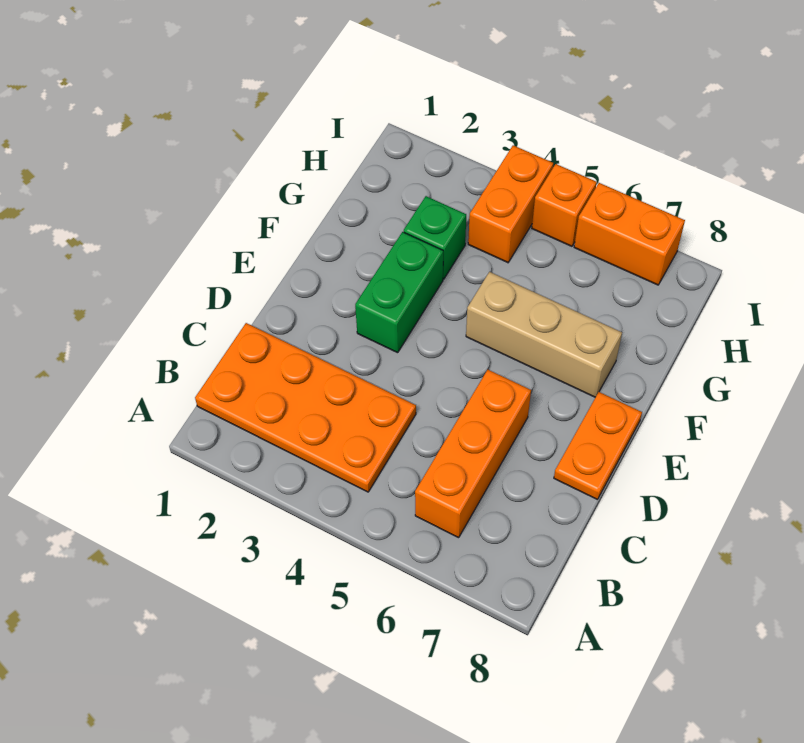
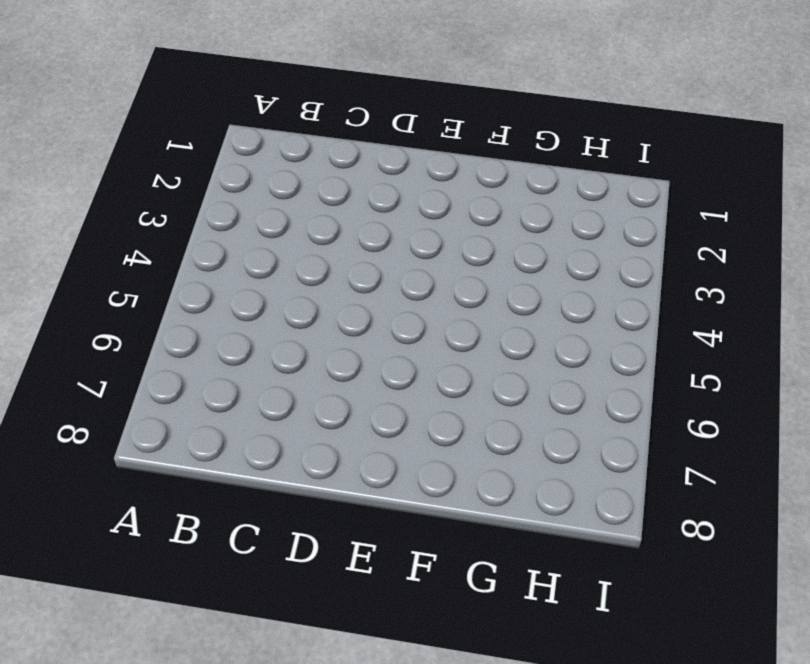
none -> orange 2x4 plate [195,323,416,492]
none -> orange 1x3 brick [415,370,531,538]

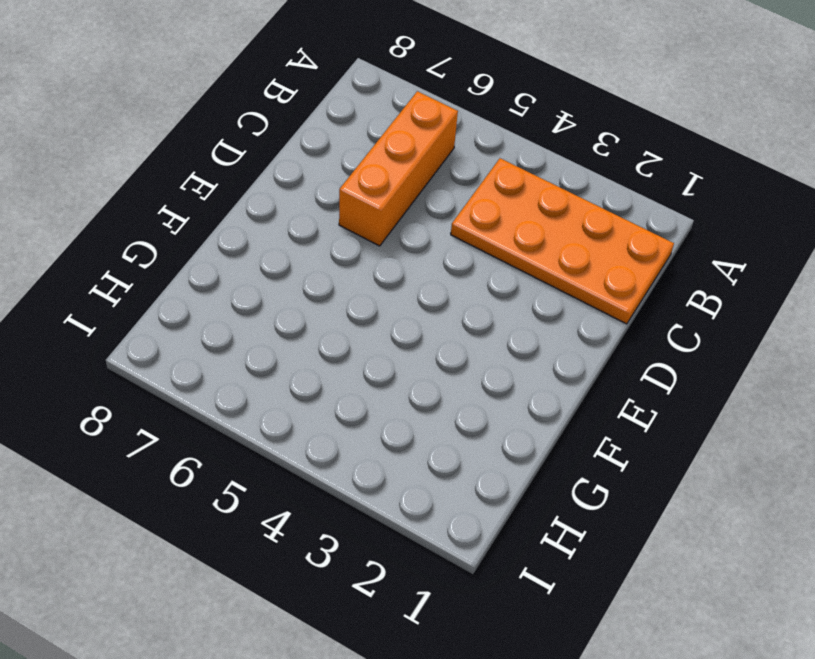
none -> orange 1x2 plate [554,392,642,499]
none -> green 1x2 brick [355,232,443,353]

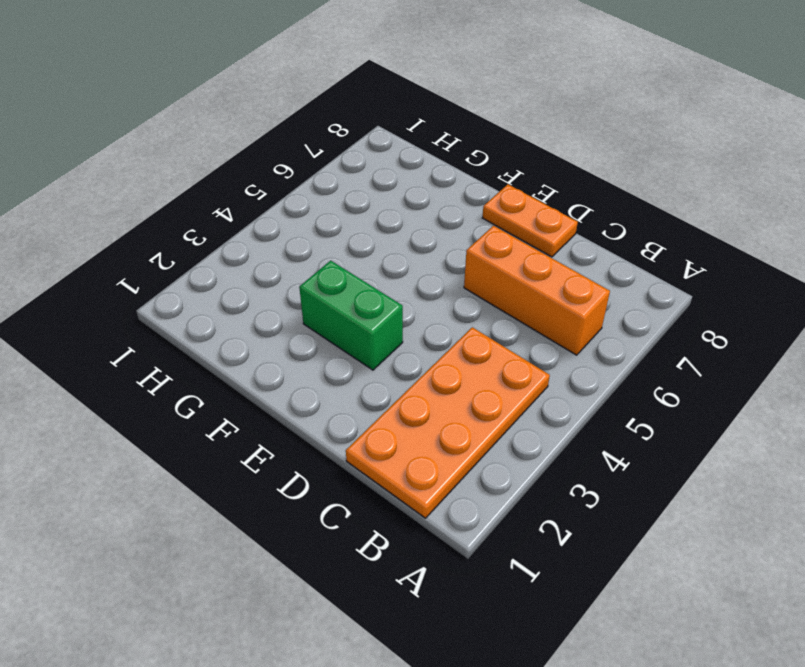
none -> tan 1x3 brick [466,272,622,397]
none -> green 1x1 brick [404,196,466,279]

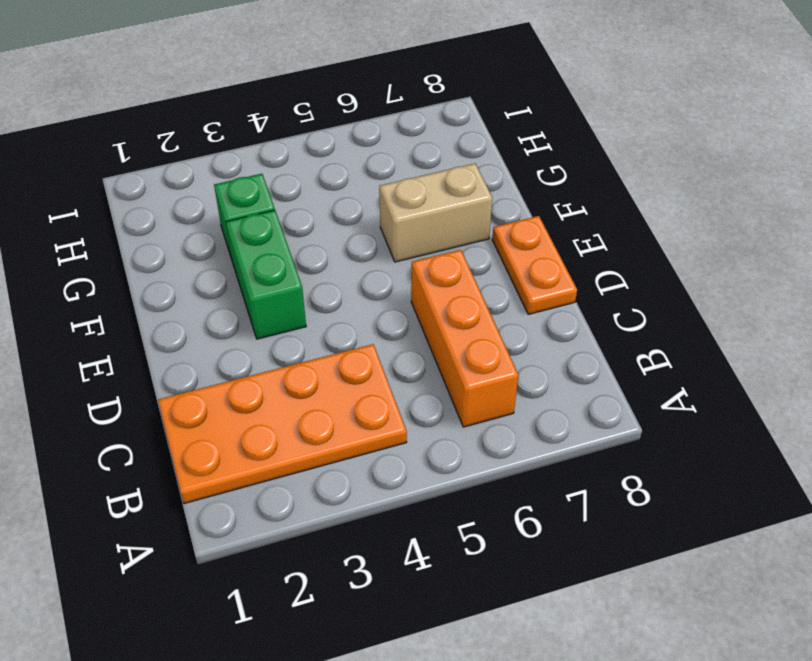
tan 1x2 brick [379,163,492,262] -> tan 1x3 brick [466,272,622,397]
none -> orange 1x2 brick [468,145,553,263]
none -> orange 1x1 brick [532,164,597,246]

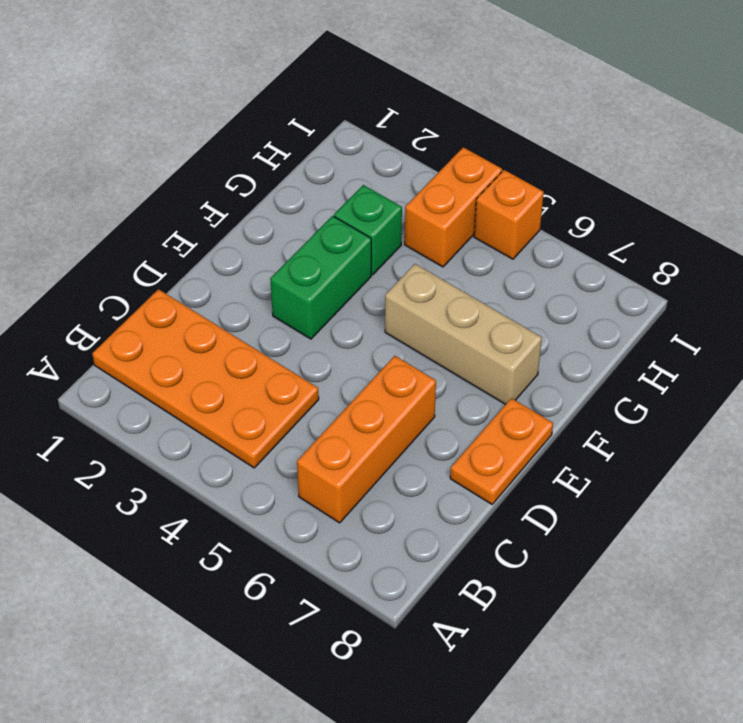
none -> orange 1x2 brick [574,183,685,285]

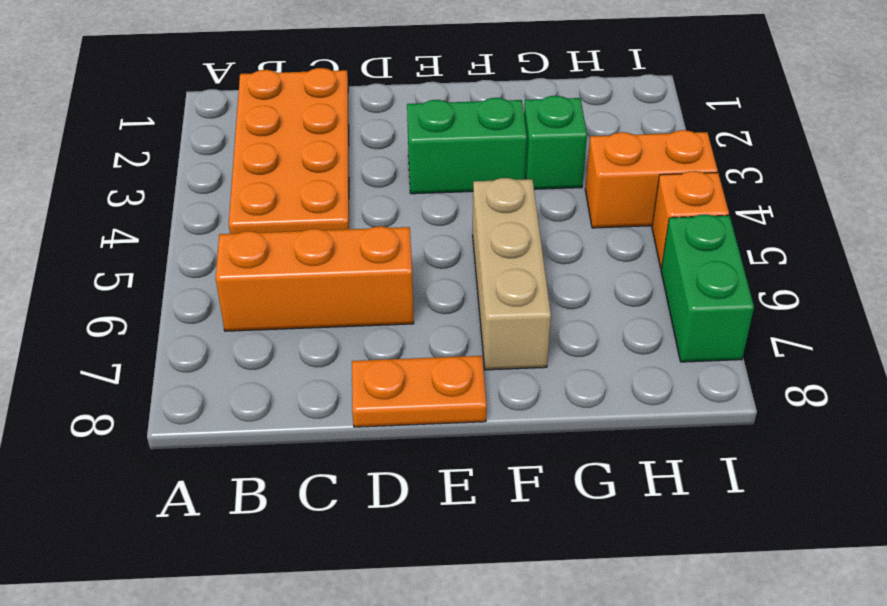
green 1x2 brick [661,214,754,362] -> orange 1x2 brick [574,183,685,285]

